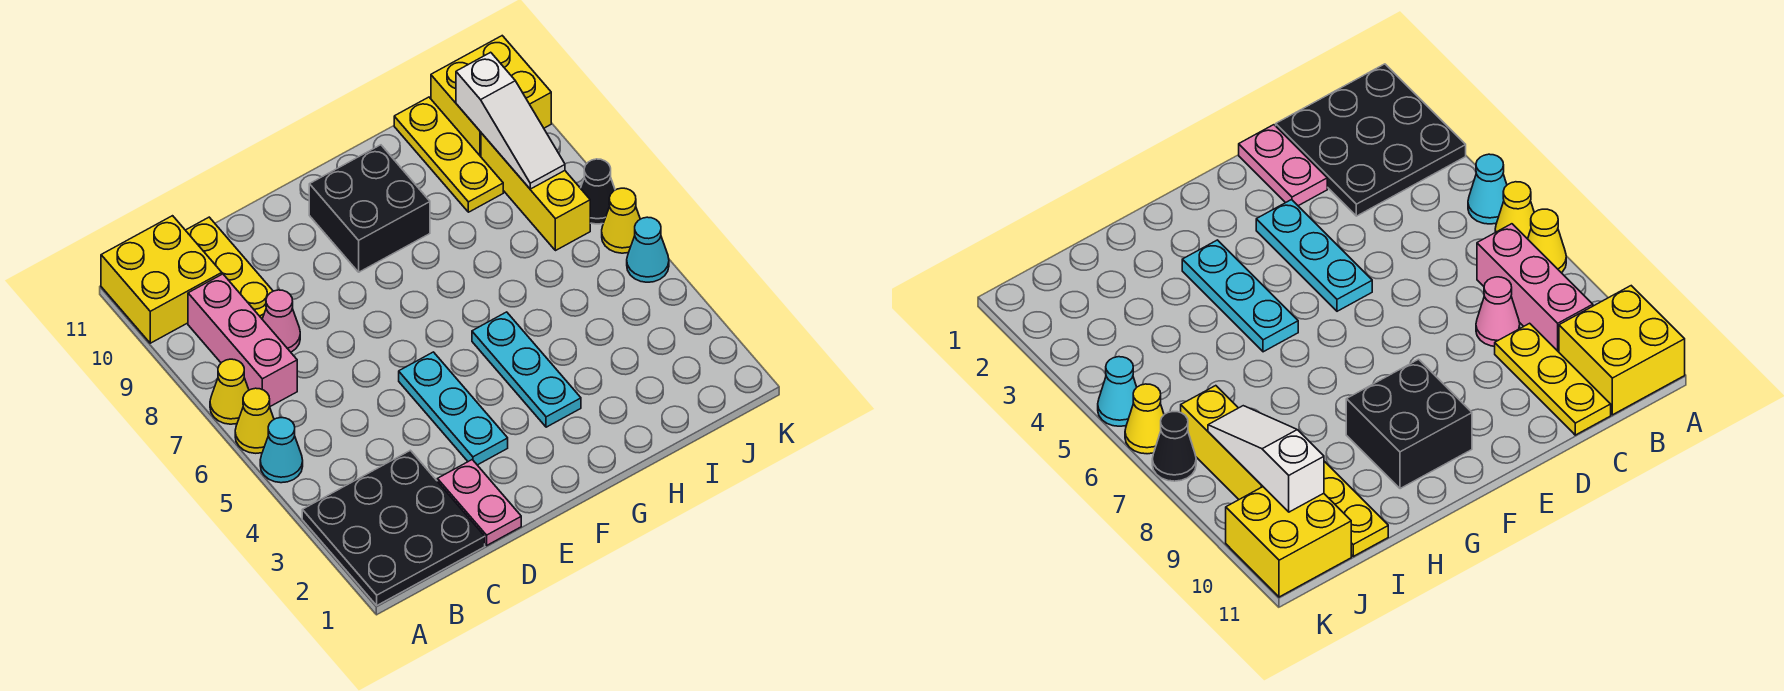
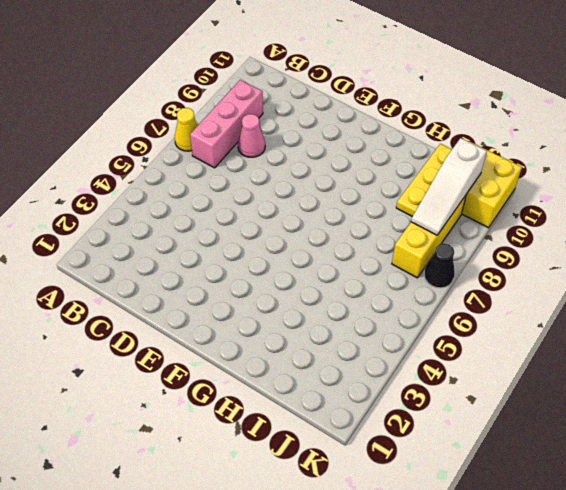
none -> black 3x3 plate [302,450,485,605]
none -> cyan 1x1 cone [260,418,303,483]
none -> yellow 1x1 cone [235,388,274,453]

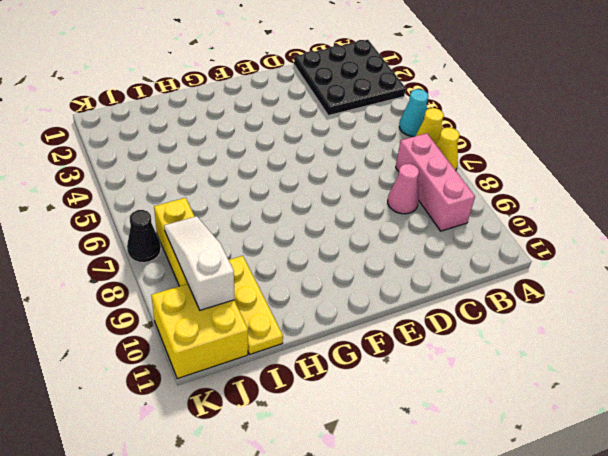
none -> yellow 2x2 brick [101,216,222,343]
none -> yellow 1x3 plate [186,217,273,319]
none -> pink 1x2 plate [437,460,521,545]

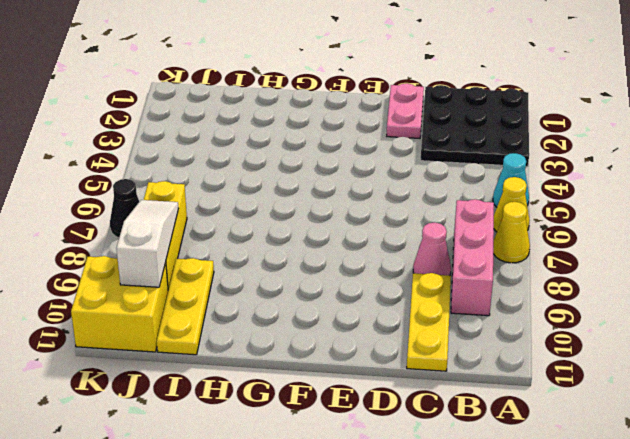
none -> yellow 2x2 brick [101,216,222,343]
none -> cyan 1x3 plate [399,352,508,465]
none -> black 2x2 brick [309,145,430,272]

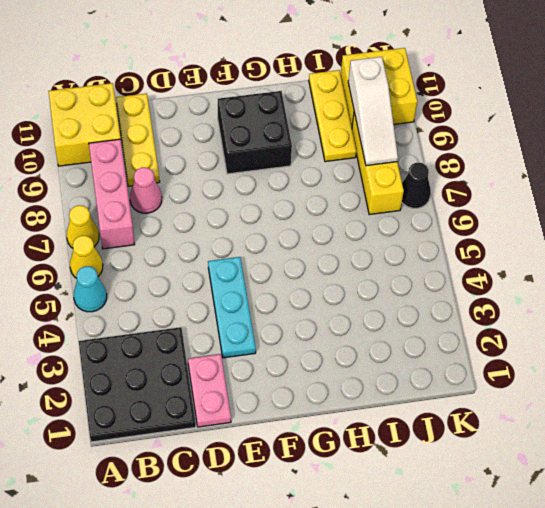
none -> cyan 1x3 plate [472,312,581,427]
none -> cyan 1x1 cone [627,217,669,282]
none -> yellow 1x1 cone [602,188,640,253]

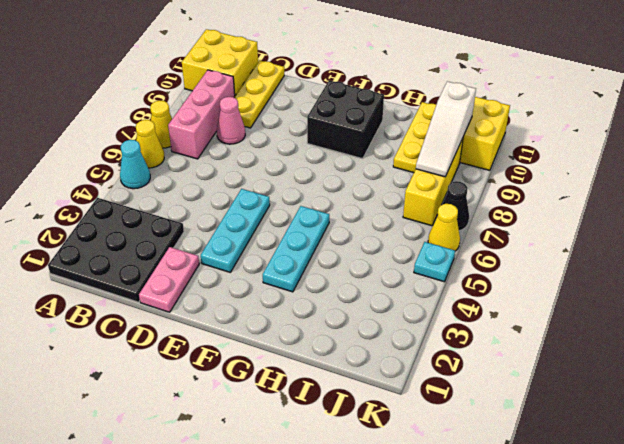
cyan 1x1 plate [414,242,455,282] -> cyan 1x1 cone [627,217,669,282]

